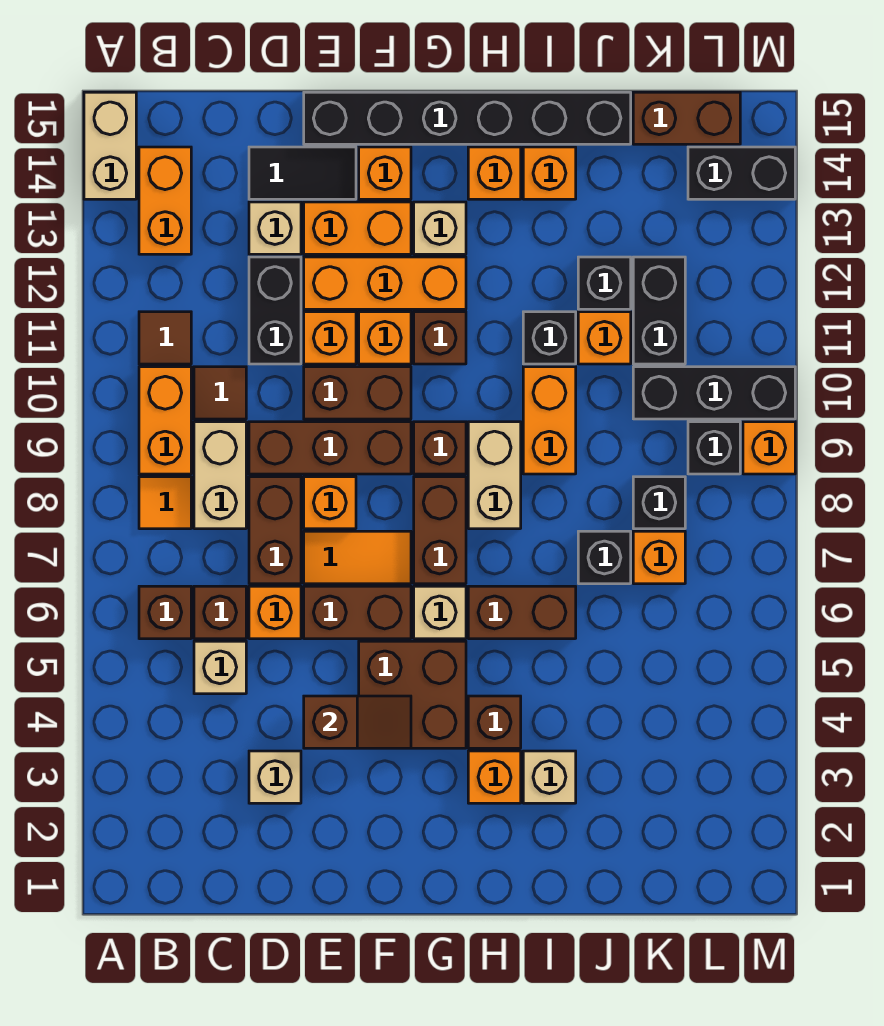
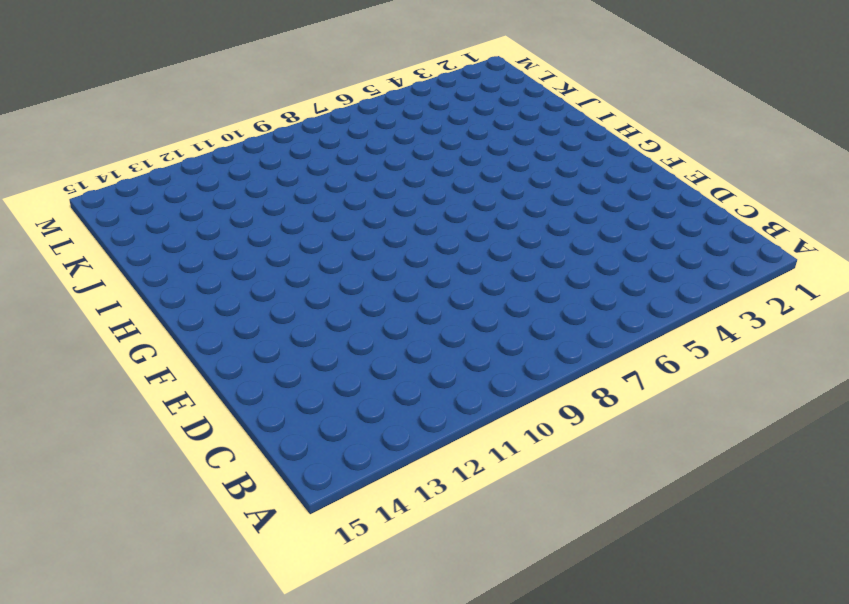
none -> tan 1x2 brick [84,92,136,199]
none -> brown 1x1 brick [139,586,191,639]
none -> orange 1x1 tile [139,477,191,529]
none -> orange 1x2 brick [139,367,191,474]

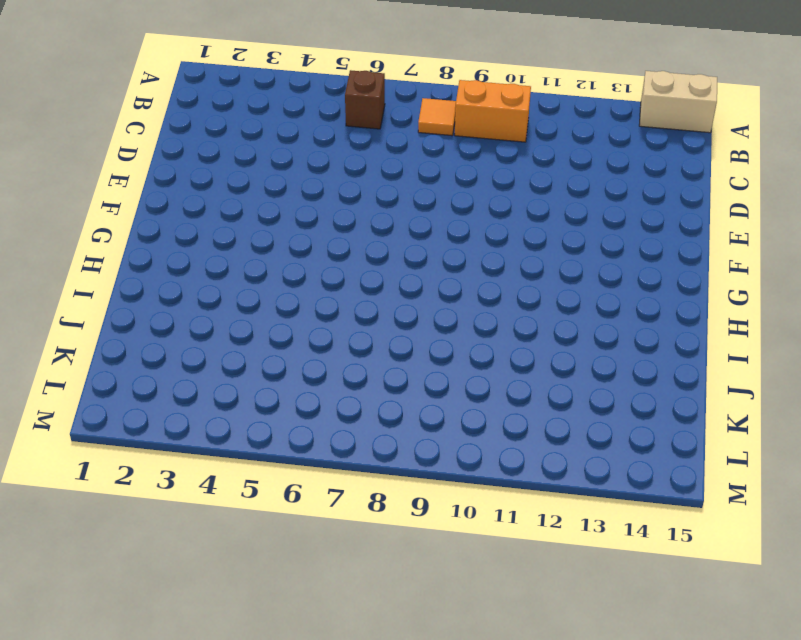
none -> brown 1x1 tile [139,312,191,364]
none -> orange 1x2 brick [139,147,191,254]
none -> tan 1x1 brick [194,641,246,694]
none -> brown 1x1 brick [194,586,246,639]

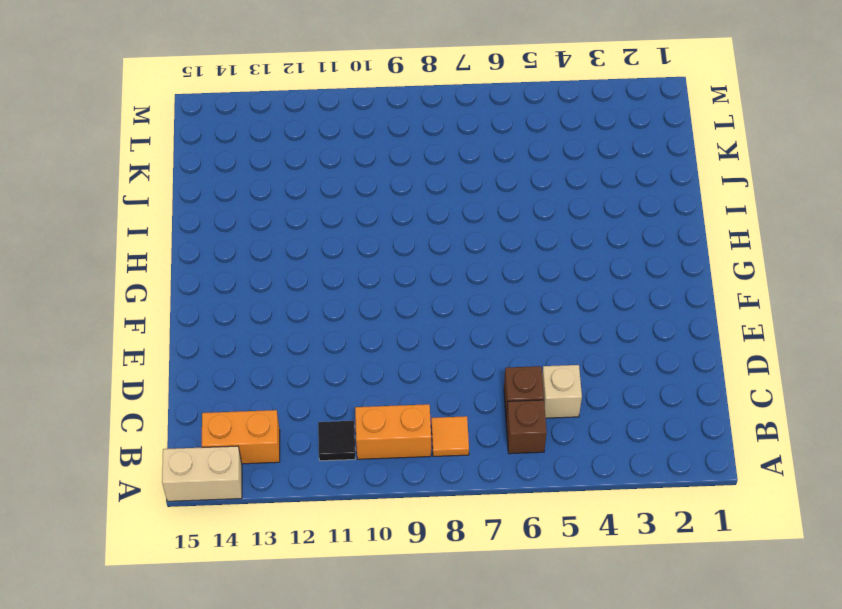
black 1x1 tile [318,421,355,461] -> brown 1x1 tile [139,312,191,364]
none -> tan 1x2 brick [194,422,246,529]
none -> brown 1x1 tile [194,367,246,419]
none -> tan 1x1 brick [249,751,301,803]
none -> orange 1x1 brick [249,586,301,639]

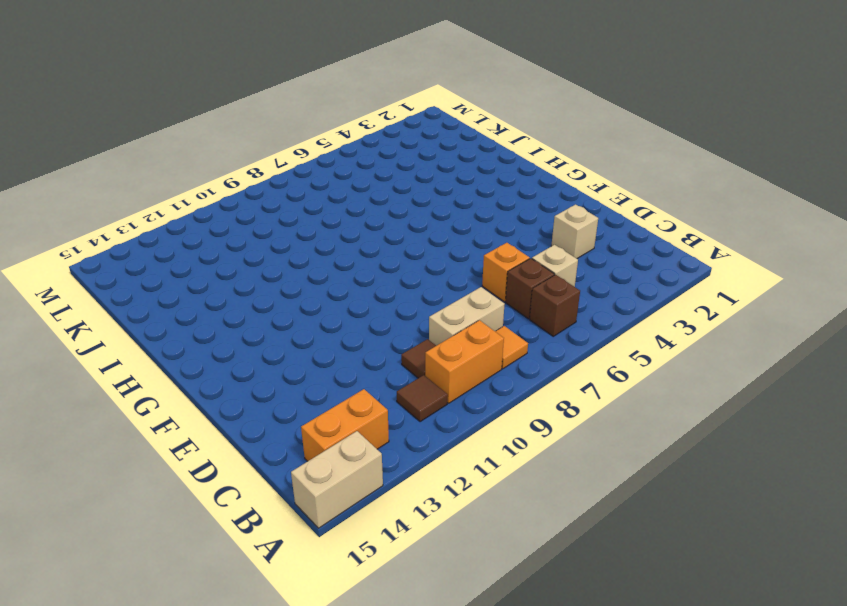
none -> brown 1x2 brick [249,477,301,584]
none -> brown 1x3 brick [249,422,411,474]
none -> black 1x2 brick [249,257,301,364]
none -> tan 1x1 brick [249,202,301,254]

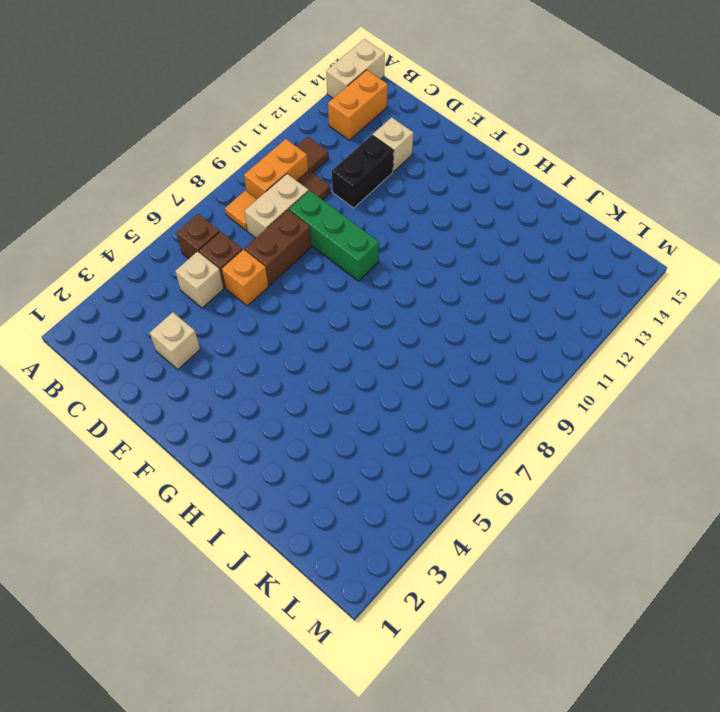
green 1x3 brick [289,191,379,281] -> brown 1x3 brick [249,422,411,474]
none -> black 1x2 tile [249,147,356,199]
none -> brown 1x2 brick [304,586,411,639]
none -> orange 1x2 tile [304,531,411,584]
none -> orange 1x1 brick [304,477,356,529]

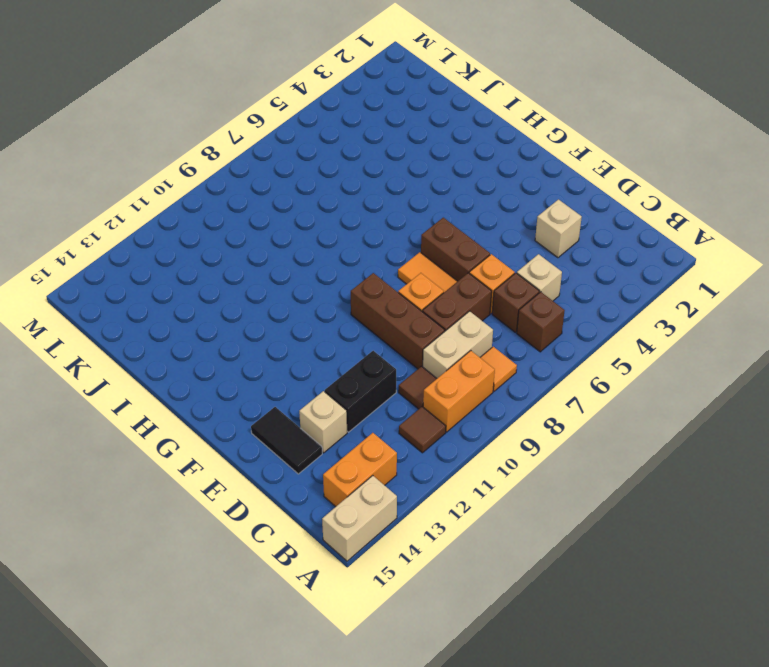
none -> brown 1x2 brick [304,367,411,419]
none -> orange 1x1 brick [304,312,356,364]
none -> orange 1x3 brick [304,257,466,309]
none -> orange 1x2 brick [304,202,411,254]

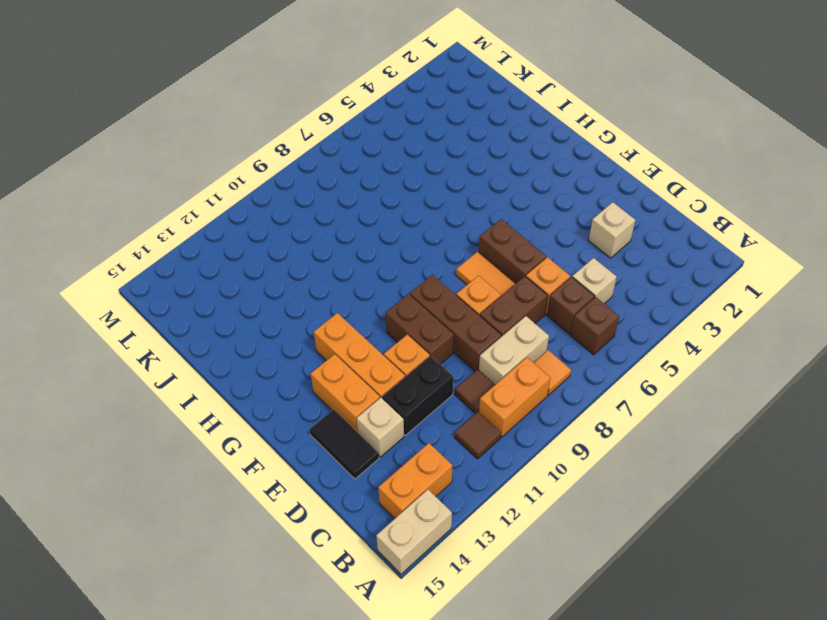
none -> black 1x6 brick [304,92,631,144]
none -> brown 2x2 brick [359,641,466,748]
none -> orange 1x1 brick [359,312,411,364]
none -> orange 1x1 brick [359,147,411,199]

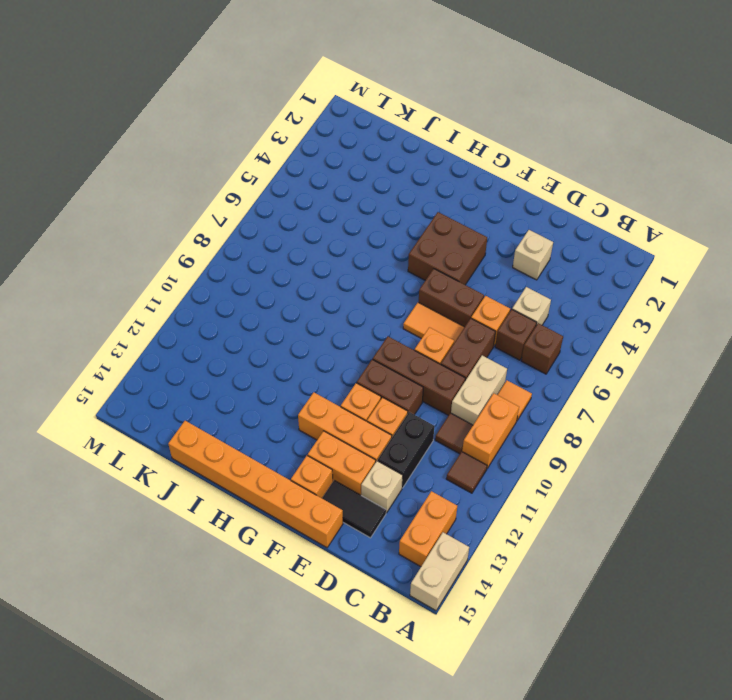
orange 1x6 brick [168,421,343,548] -> black 1x6 brick [304,92,631,144]
none -> tan 1x1 brick [414,586,466,639]
none -> brown 1x2 brick [414,477,466,584]
none -> brown 1x1 brick [414,422,466,474]
none -> brown 1x1 brick [414,312,466,364]

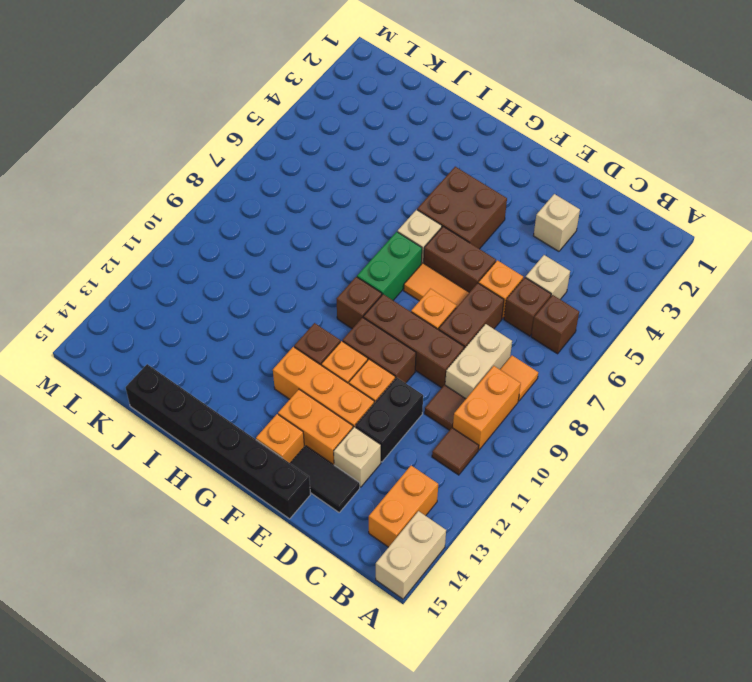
green 1x2 brick [357,232,422,300] -> brown 1x2 brick [414,477,466,584]
none -> tan 1x1 brick [414,202,466,254]
none -> orange 1x1 brick [468,751,521,803]
none -> brown 1x1 brick [468,696,521,748]
none -> brown 1x2 brick [468,586,576,639]

